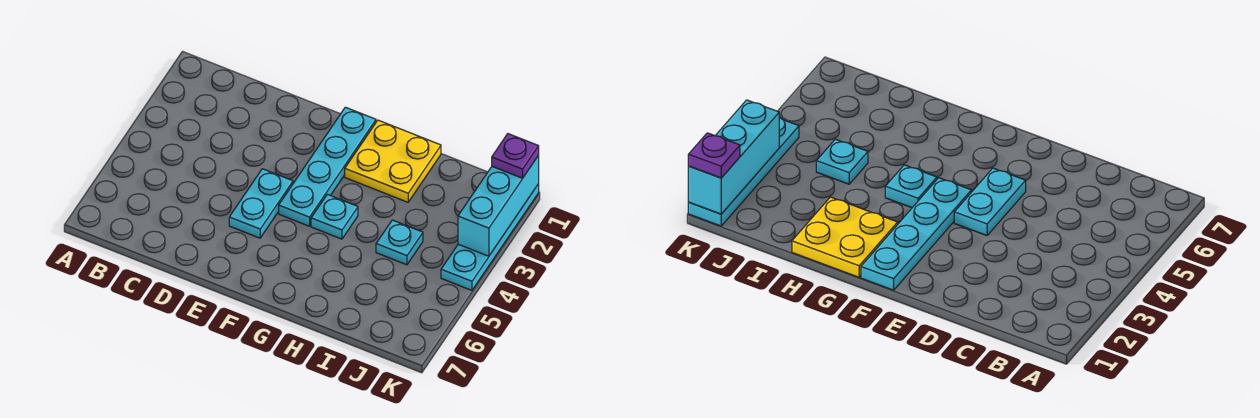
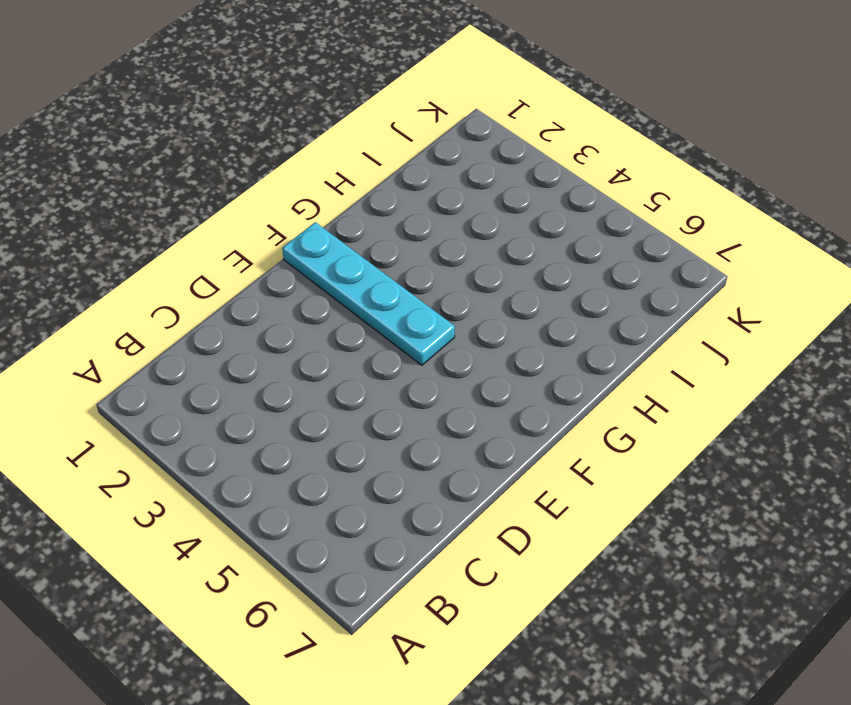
none -> cyan 1x2 plate [229,169,293,238]
none -> yellow 2x2 plate [345,120,441,202]

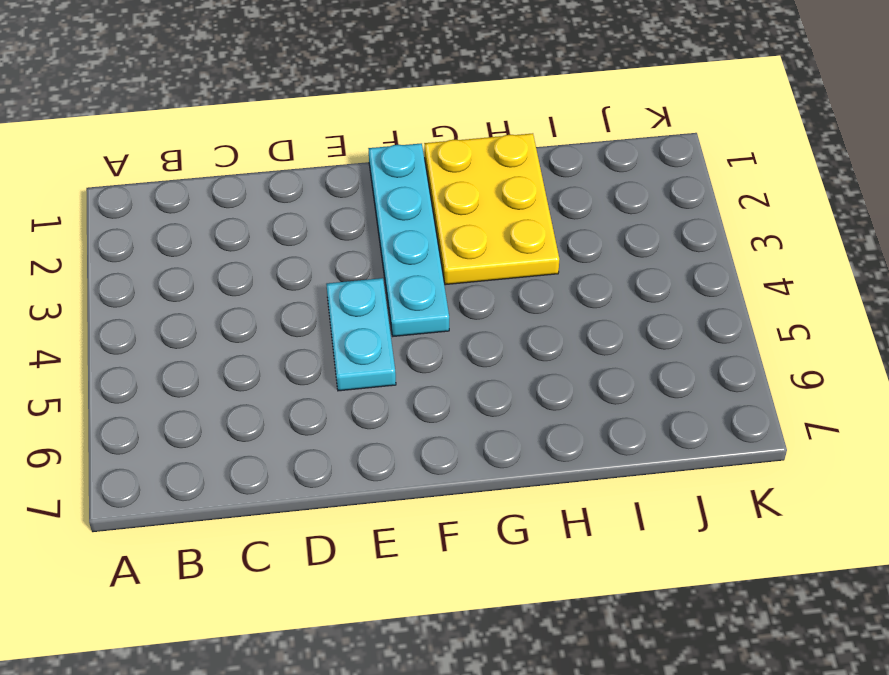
yellow 2x3 plate [424,133,559,285] -> yellow 2x2 plate [345,120,441,202]
none -> cyan 1x1 plate [311,194,358,239]
none -> cyan 1x1 plate [376,220,423,265]

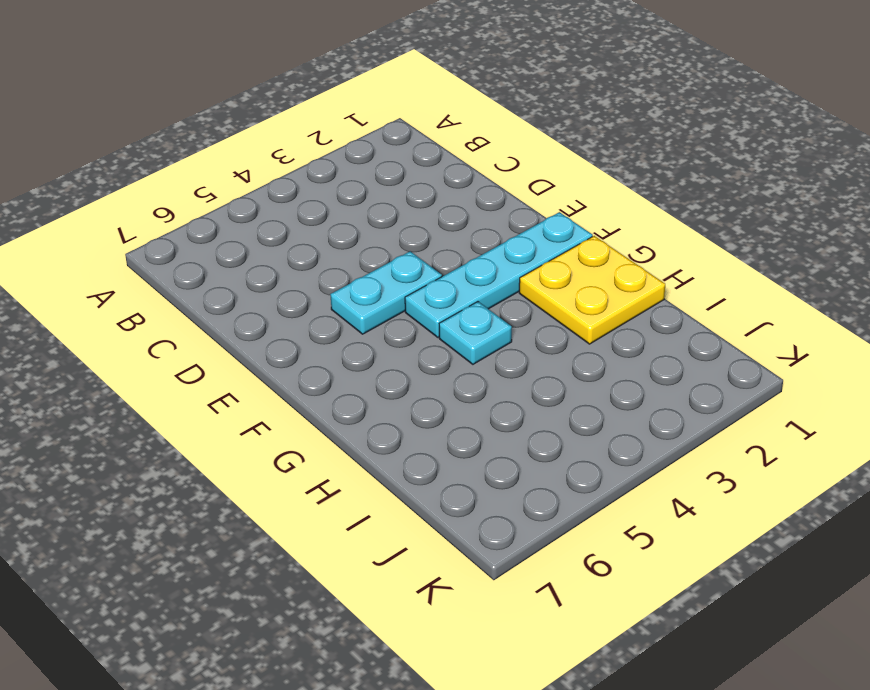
none -> cyan 1x1 plate [376,220,423,265]
none -> cyan 1x4 plate [441,184,539,290]

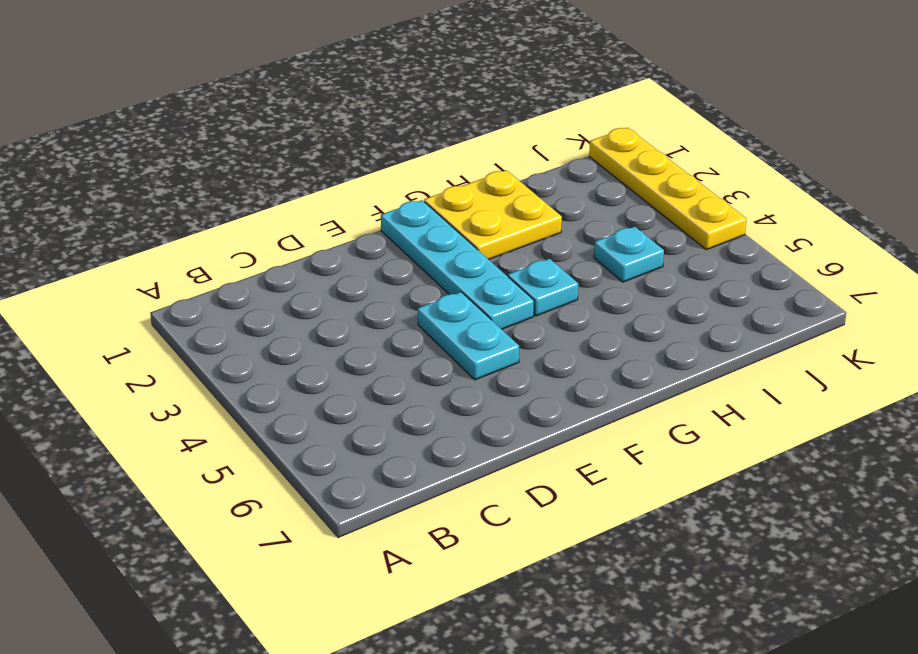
yellow 1x4 plate [589,128,746,250] -> cyan 1x4 plate [441,184,539,290]
none -> cyan 1x3 brick [458,155,539,256]
none -> purple 1x1 plate [492,134,539,178]

